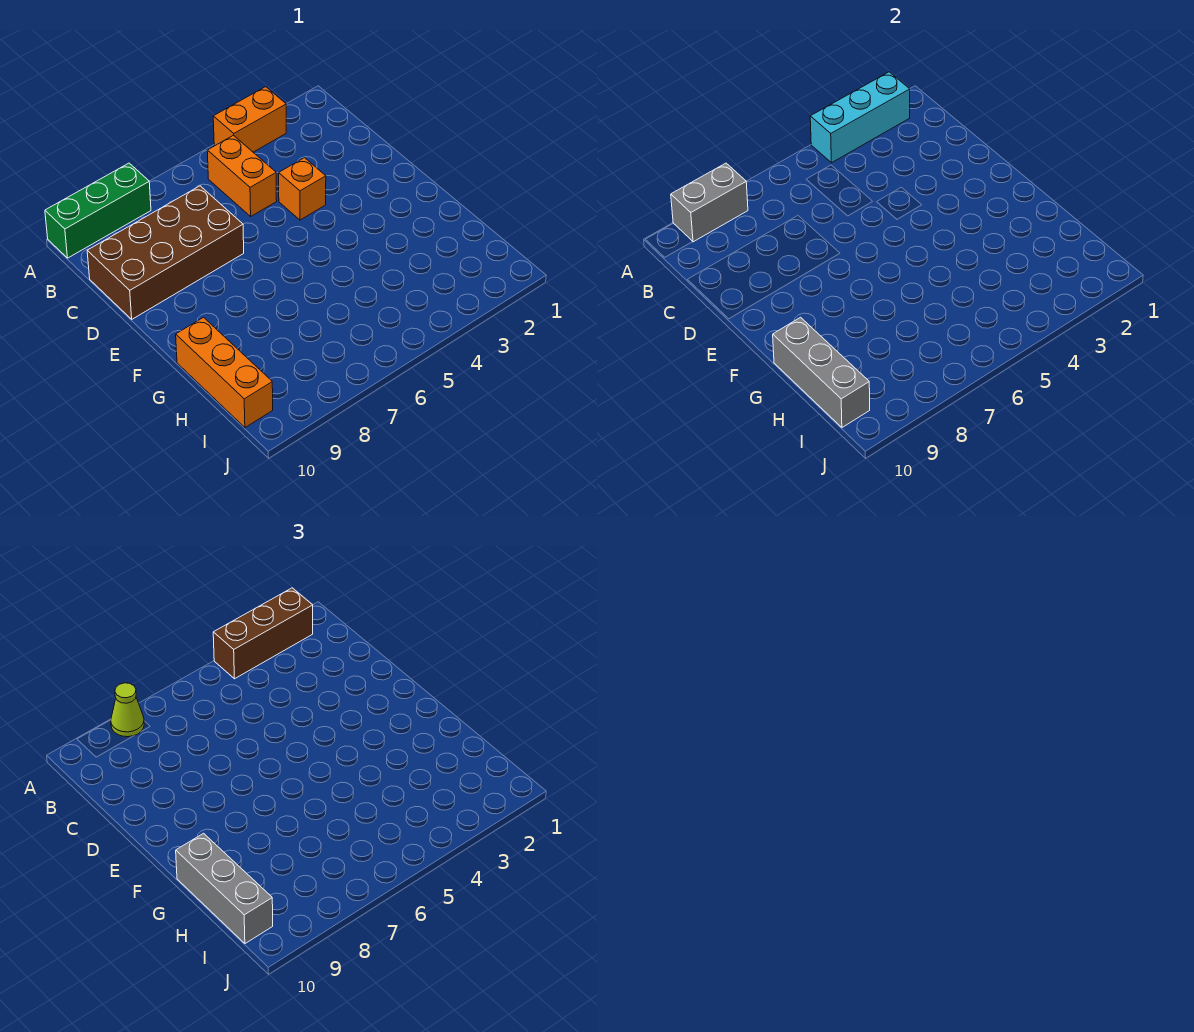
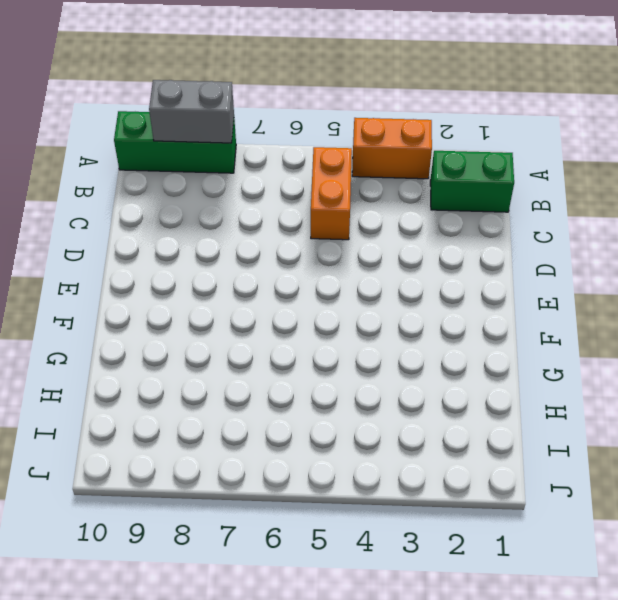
green 1x2 brick [430,151,514,212] -> none
none -> brown 2x4 brick [87,186,244,319]
none -> orange 1x1 brick [279,158,326,220]
none -> orange 1x3 brick [176,317,273,427]

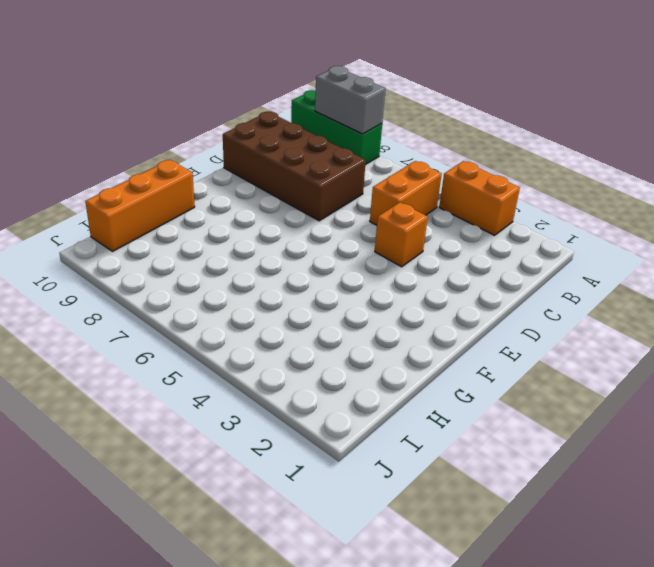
none -> cyan 1x3 brick [810,72,910,163]
none -> grey 1x3 brick [773,317,870,427]
none -> brown 1x3 brick [213,588,313,679]

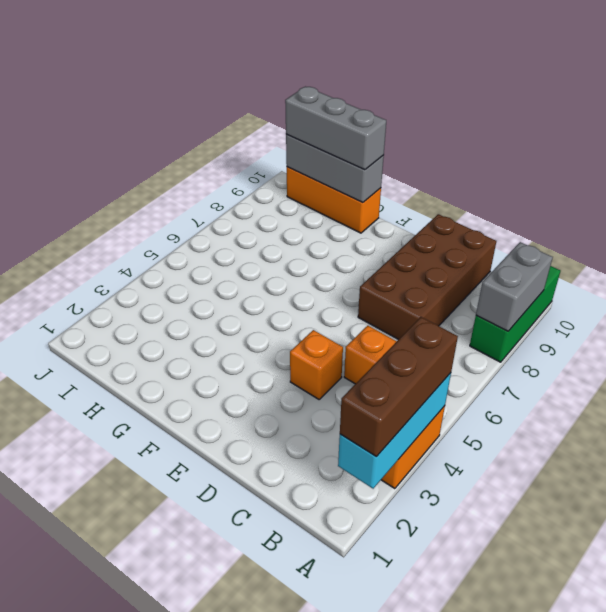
none -> lime 1x1 cone [111,683,144,737]

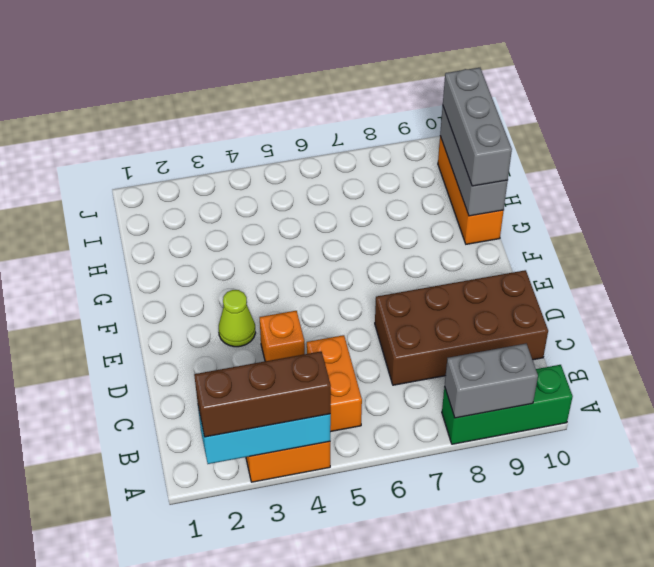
lime 1x1 cone [219,290,256,347] -> lime 1x1 cone moved to [111,683,144,737]

